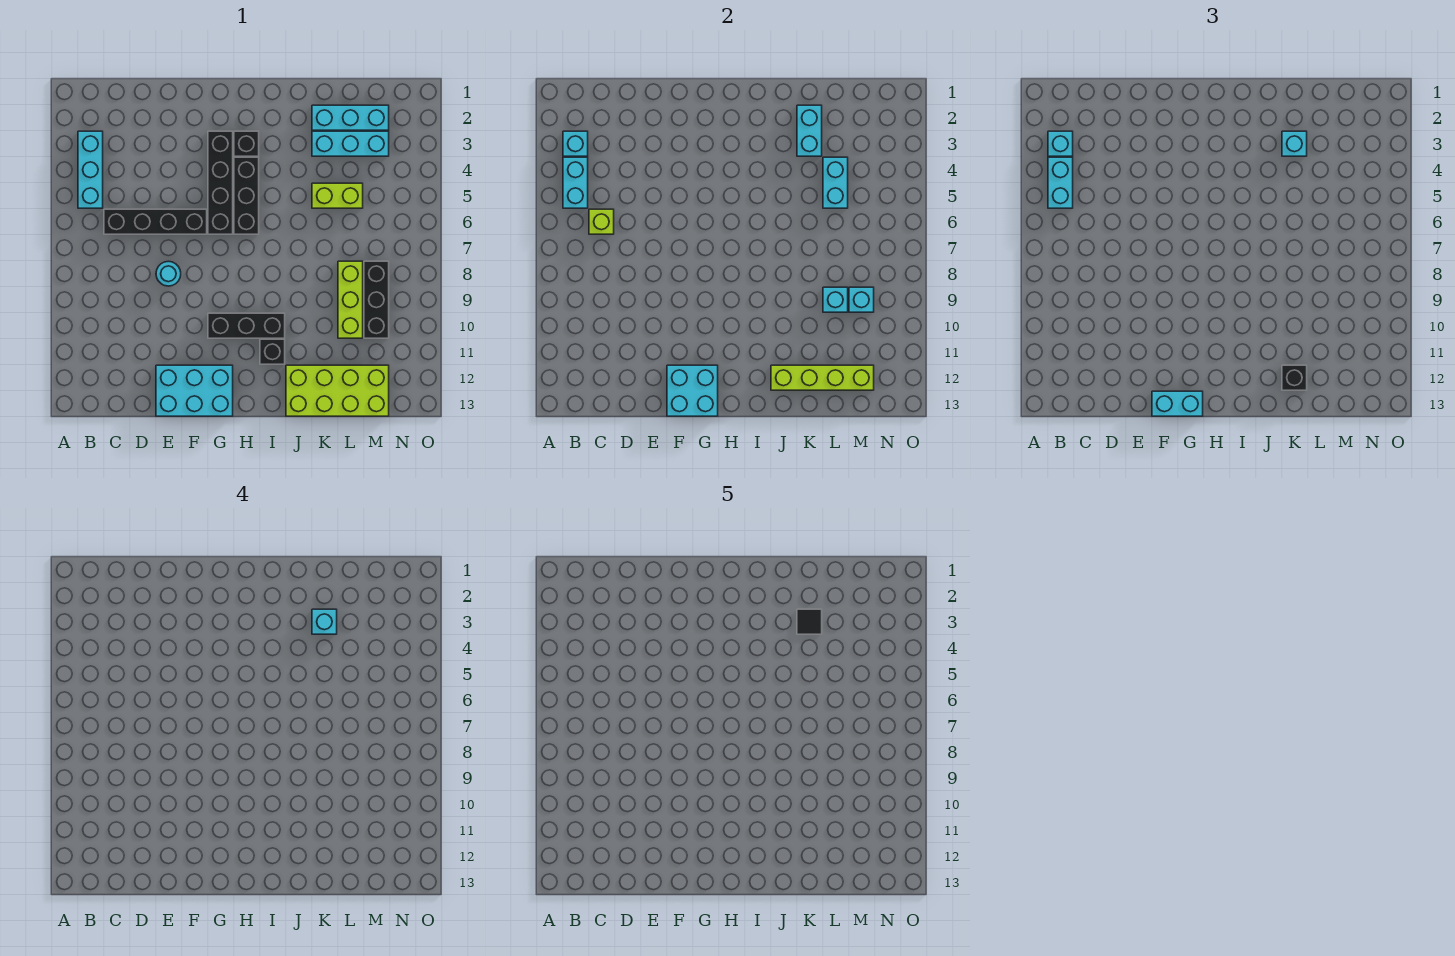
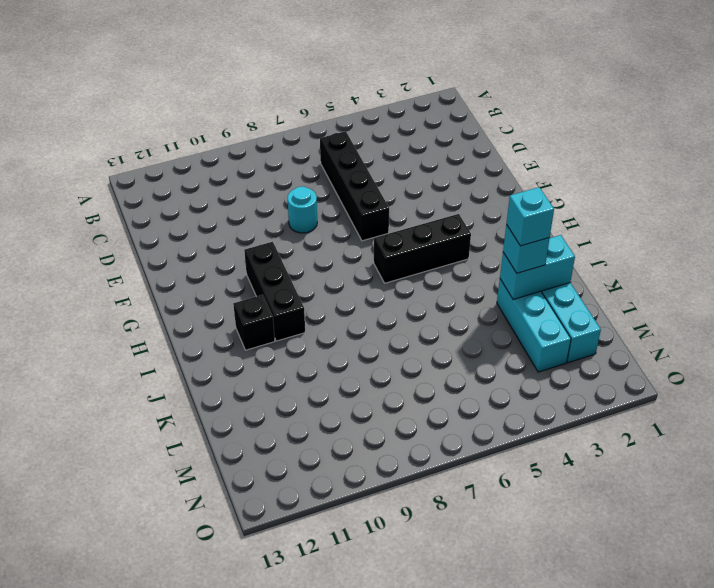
none -> cyan 1x3 brick [78,131,103,208]
none -> cyan 2x3 brick [156,365,233,416]
none -> black 1x4 brick [208,131,233,234]
none -> black 1x1 brick [234,131,259,156]

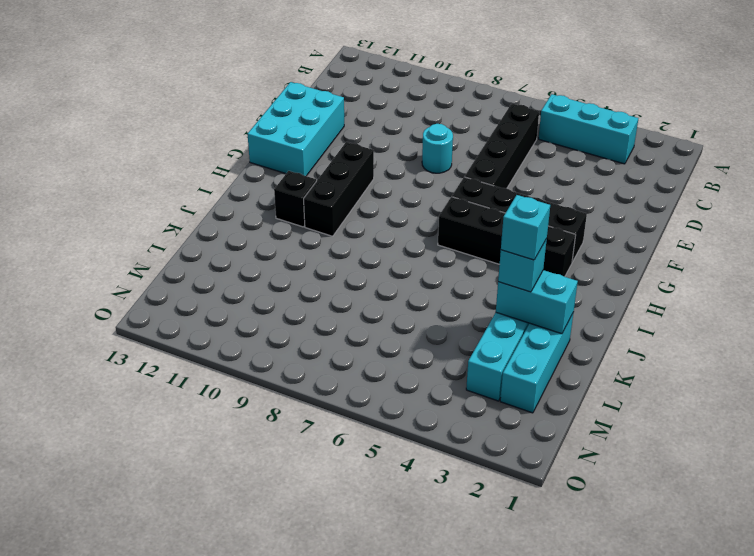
none -> lime 2x4 brick [286,365,389,416]
none -> lime 1x2 brick [312,183,363,208]
none -> lime 1x3 brick [338,261,363,338]
none -> black 1x3 brick [364,261,389,338]

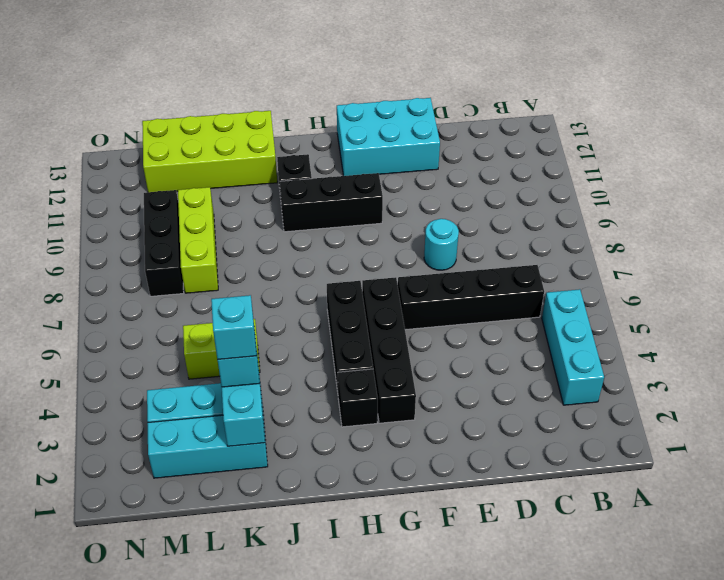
none -> cyan 1x1 brick [563,131,588,156]
none -> cyan 1x2 brick [563,157,588,208]
none -> lime 1x1 brick [589,209,614,234]
none -> cyan 2x2 brick [667,365,718,416]

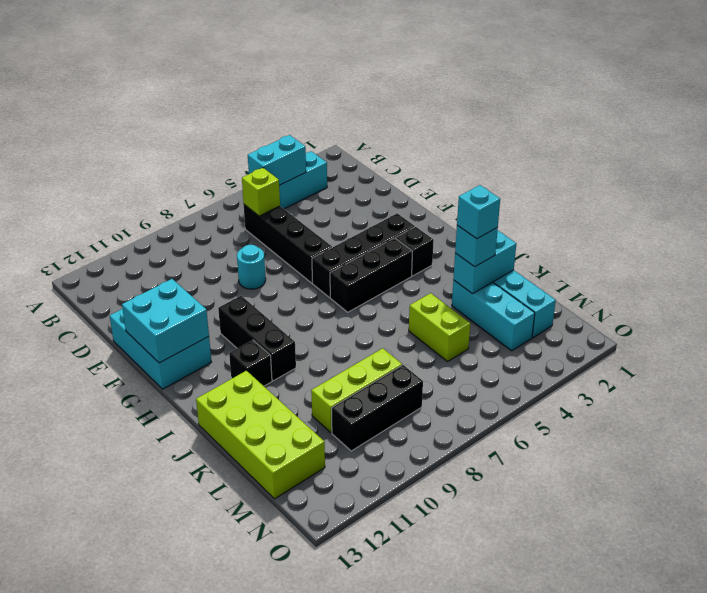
none -> cyan 1x1 brick [563,131,588,156]
none -> lime 1x4 brick [771,365,874,390]
none -> cyan 1x2 brick [823,157,848,208]
none -> cyan 1x1 brick [823,287,848,312]

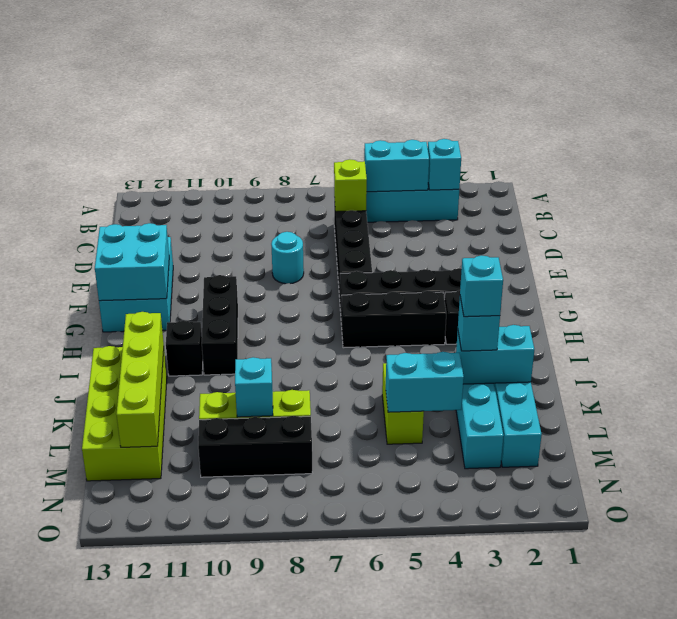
none -> cyan 1x1 brick [849,287,874,312]
none -> cyan 1x1 brick [1048,131,1073,156]
none -> cyan 1x2 brick [1048,157,1073,208]
none -> cyan 1x2 brick [1152,391,1203,416]

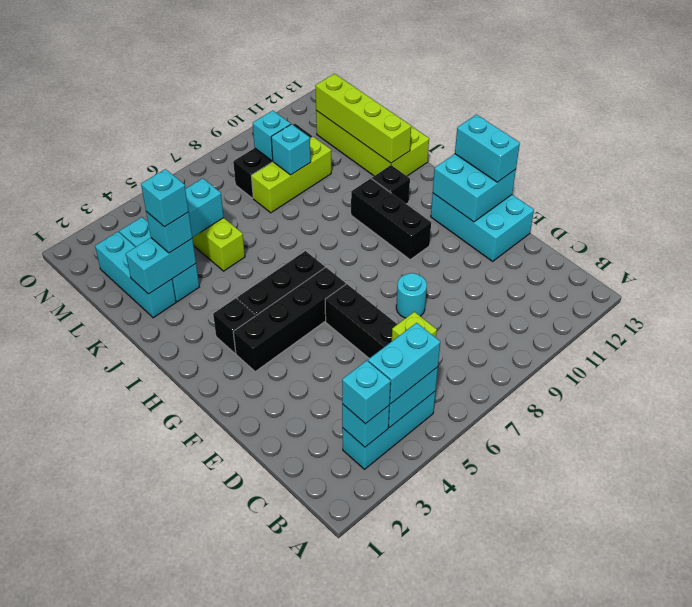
none -> black 1x1 brick [1282,365,1307,390]
none -> black 1x1 tile [797,609,822,634]

